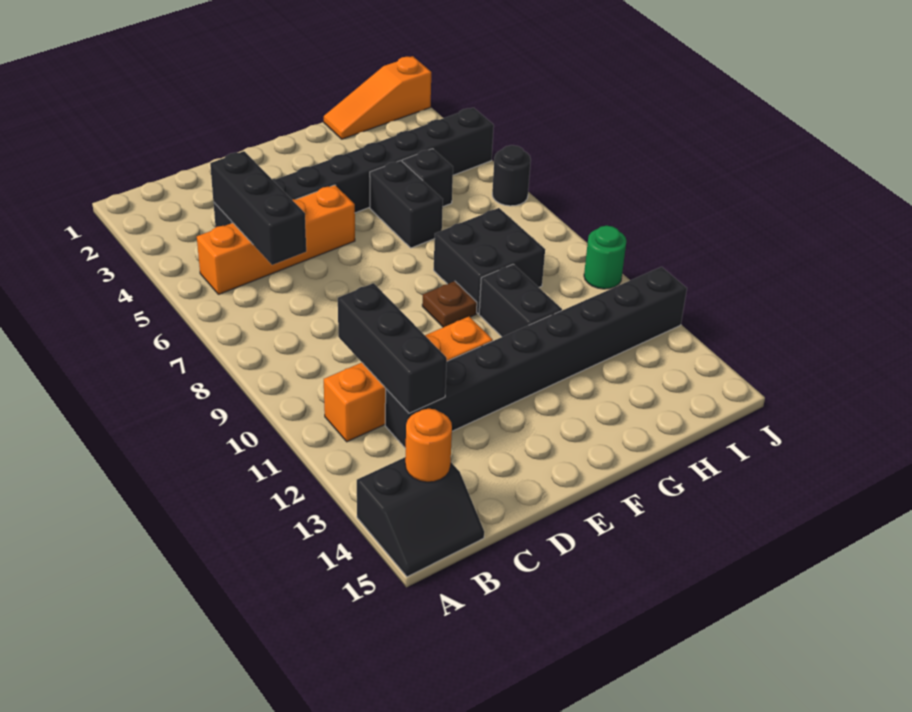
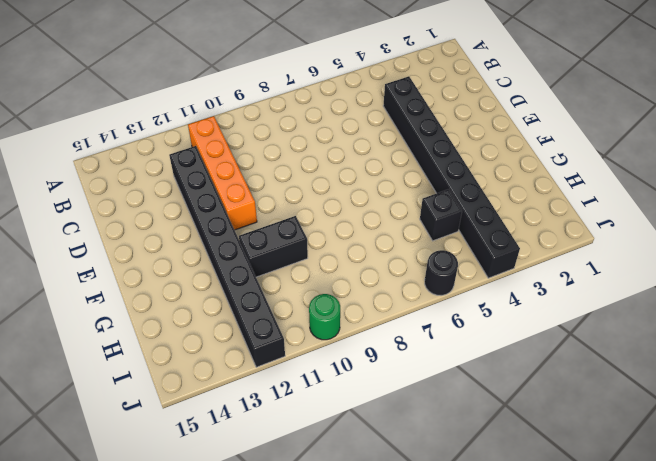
none -> black 2x2 slope [357,457,484,577]
none -> orange 1x4 brick [197,185,355,294]
none -> brown 1x1 plate [422,281,477,327]

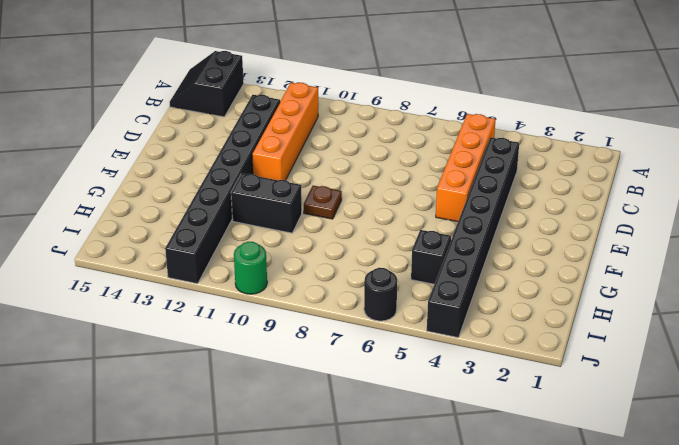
none -> black 1x2 brick [370,160,443,248]
none -> black 2x2 brick [434,208,545,314]
none -> orange 1x3 slope [324,56,431,139]

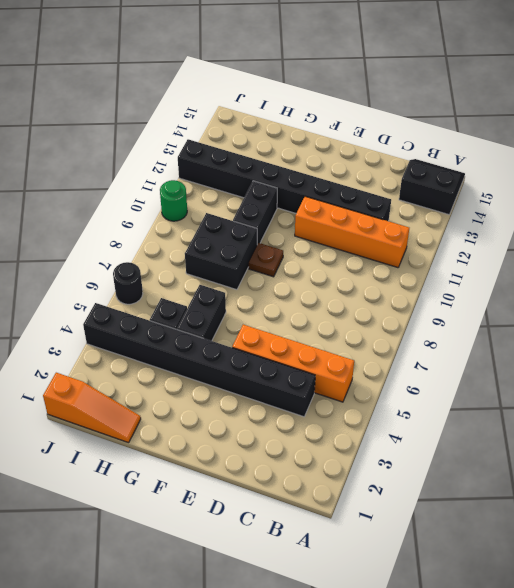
none -> orange 1x1 round brick [405,409,452,482]
none -> black 1x3 brick [210,151,306,265]
none -> black 1x3 brick [338,283,447,413]

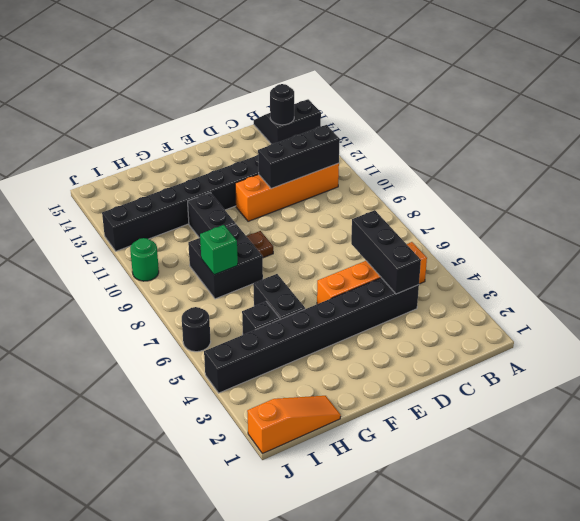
black 1x3 brick [258,125,340,189] -> black 1x3 brick turned to [338,283,447,413]
black 1x1 round brick [270,84,294,125] -> orange 1x1 round brick [405,409,452,482]
green 1x1 brick [200,225,238,275] -> none

